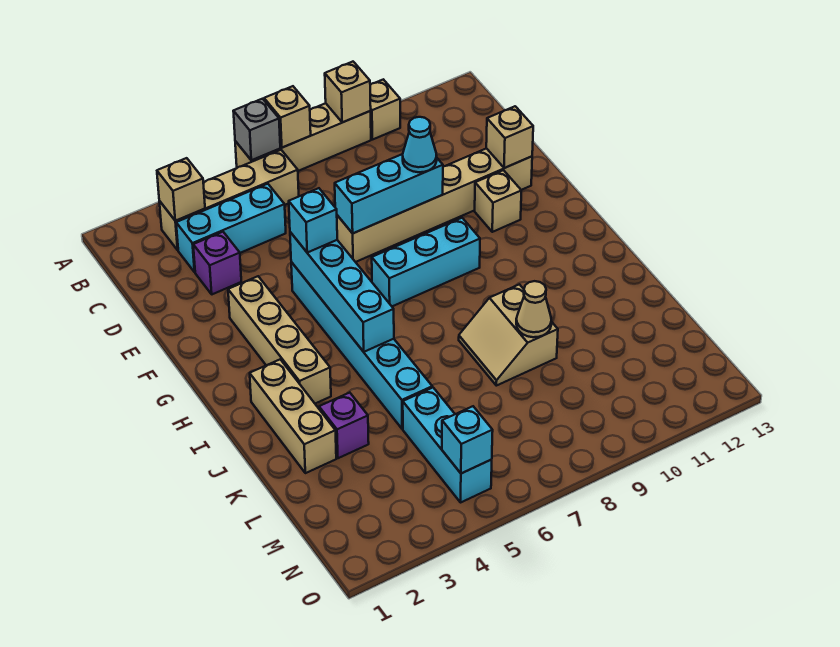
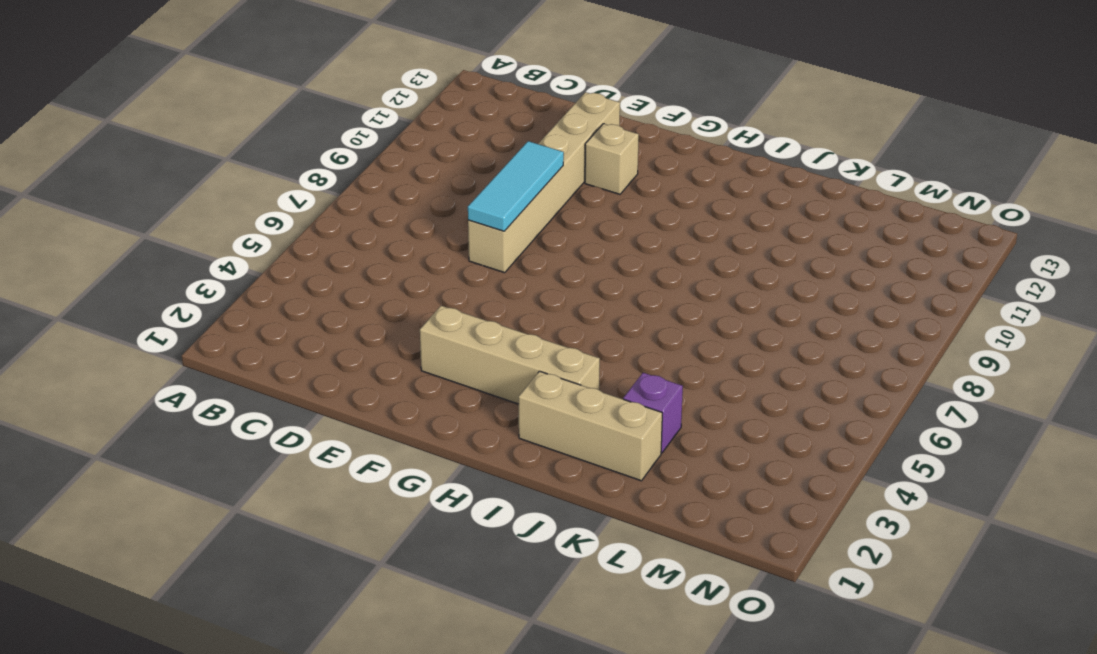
cyan 1x3 tile [468,141,564,231] -> cyan 1x3 brick [335,154,443,233]
none -> tan 1x4 brick [235,103,371,171]
none -> tan 1x1 brick [370,79,400,140]
none -> tan 1x4 brick [159,150,299,250]

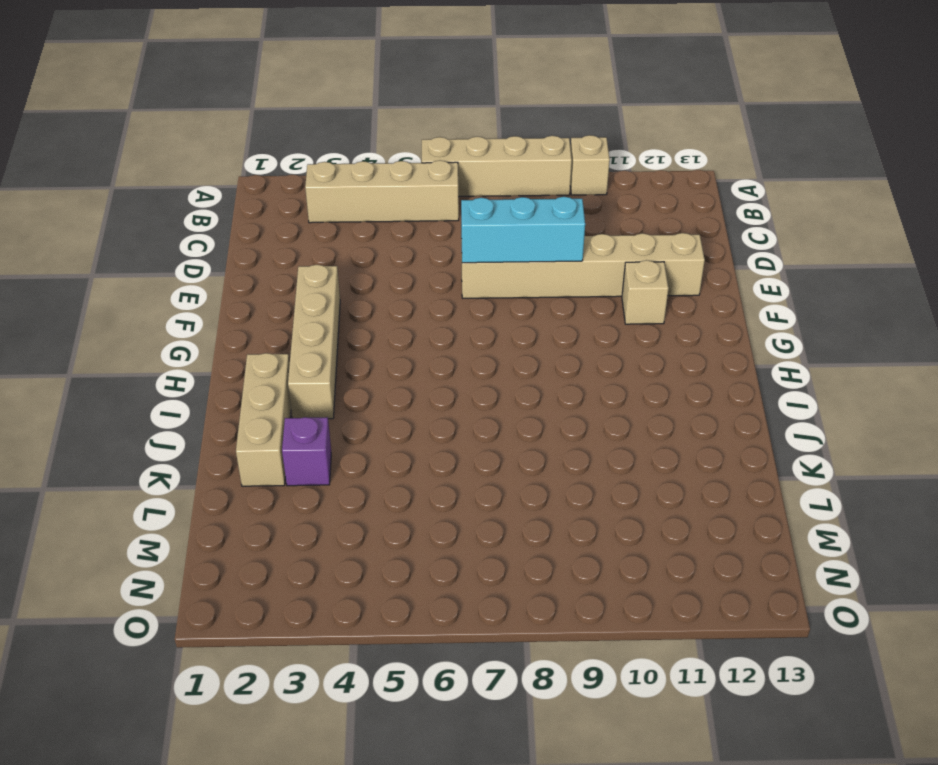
none -> cyan 1x3 brick [176,184,286,272]
none -> purple 1x1 brick [193,232,241,294]
none -> cyan 1x6 brick [291,262,432,429]

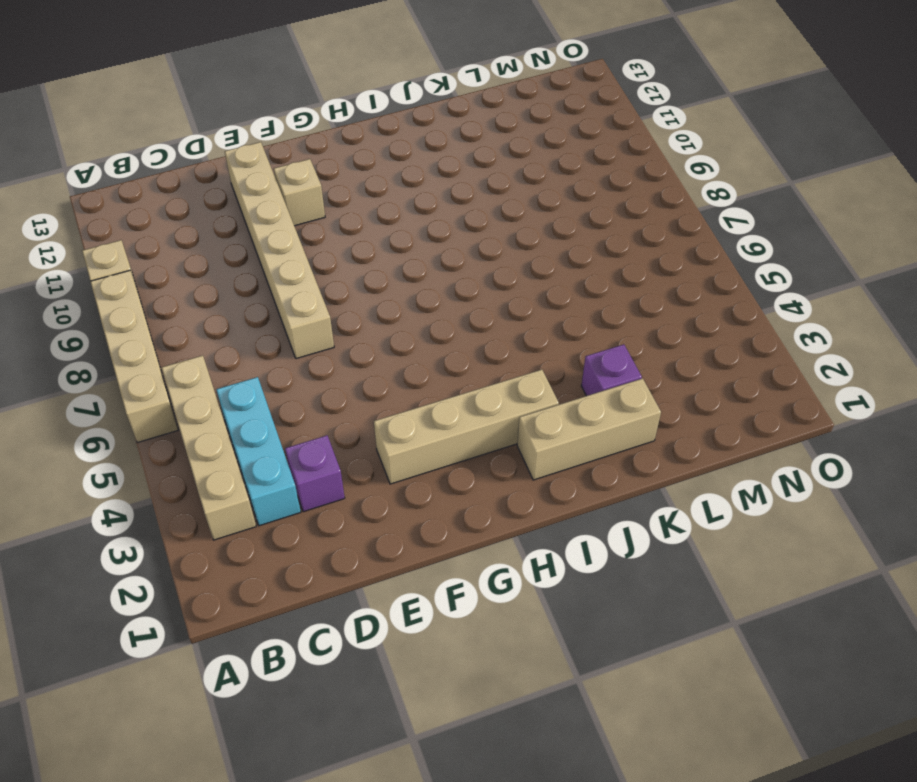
none -> cyan 1x6 brick [291,262,432,429]
none -> cyan 1x3 brick [372,218,480,306]
none -> tan 2x2 slope [459,284,558,386]

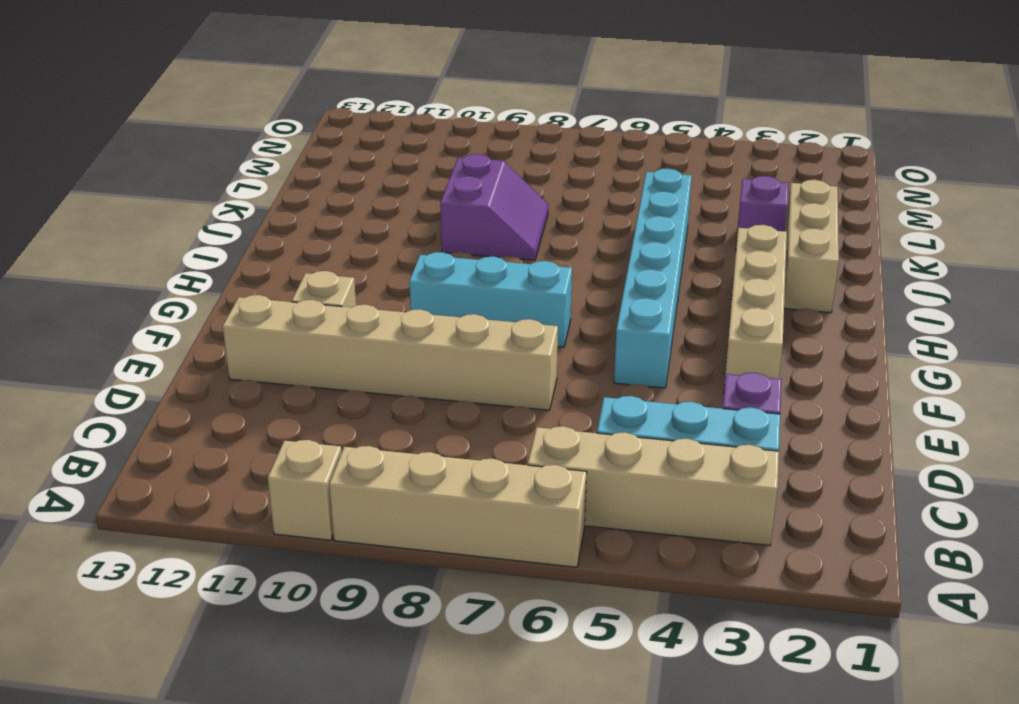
purple 2x2 slope [440,154,548,260] -> tan 2x2 slope [459,284,558,386]
none -> cyan 1x3 brick [403,388,492,502]
none -> grey 1x1 brick [233,99,280,160]
none -> tan 1x1 brick [264,86,311,148]

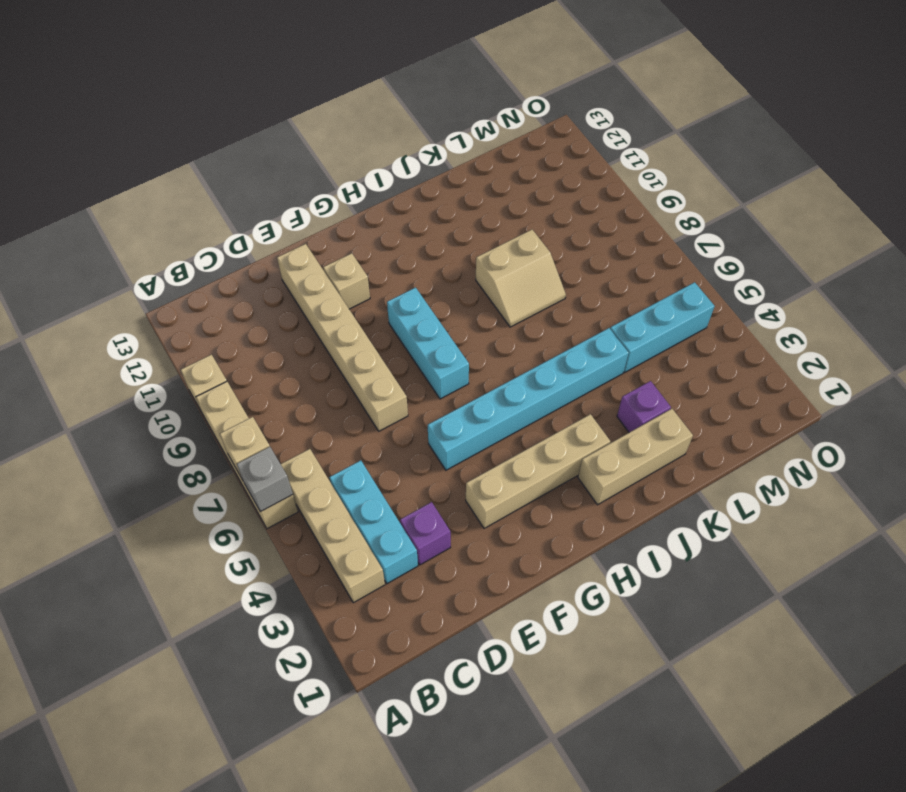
none -> tan 1x1 brick [325,62,371,122]
none -> tan 1x1 brick [157,158,205,221]
none -> cyan 1x3 brick [335,154,443,233]

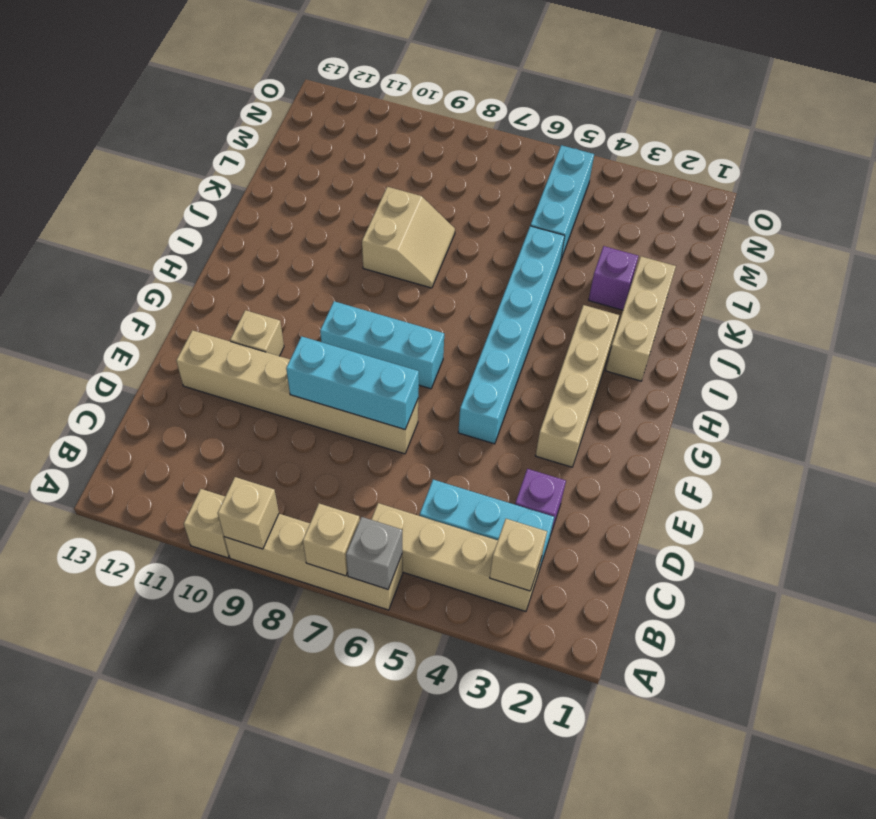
none -> tan 1x1 brick [486,106,533,168]
none -> cyan 1x4 brick [290,232,394,352]
none -> tan 1x1 cone [516,281,551,337]

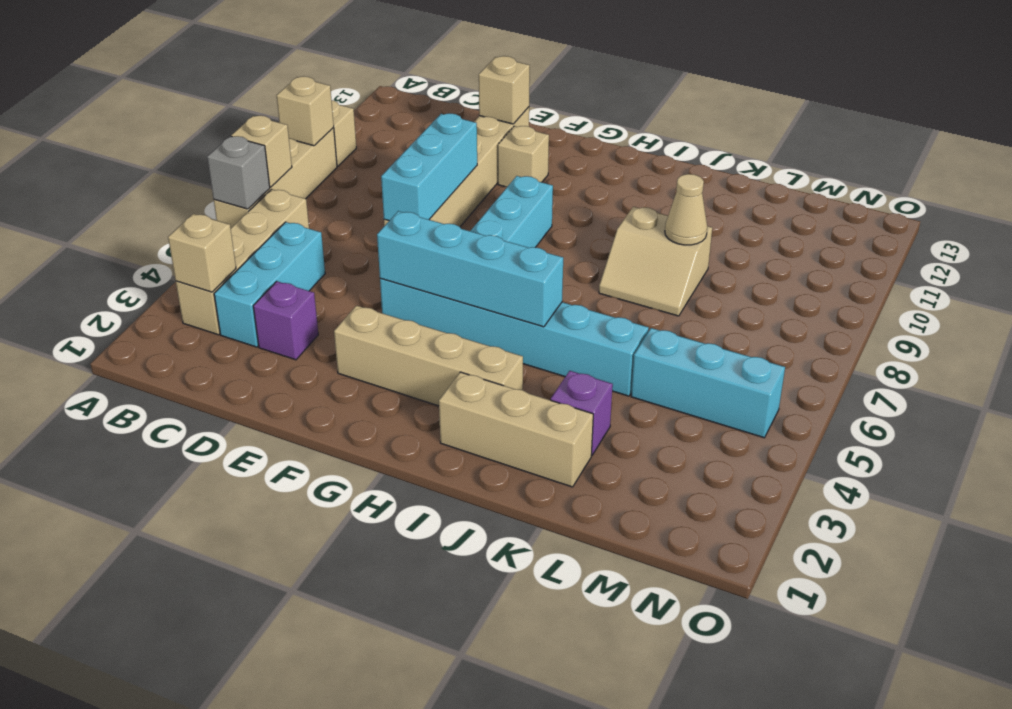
none -> cyan 1x1 brick [442,406,493,473]
none -> cyan 1x1 cone [403,117,437,172]
none -> cyan 1x1 brick [289,188,337,253]

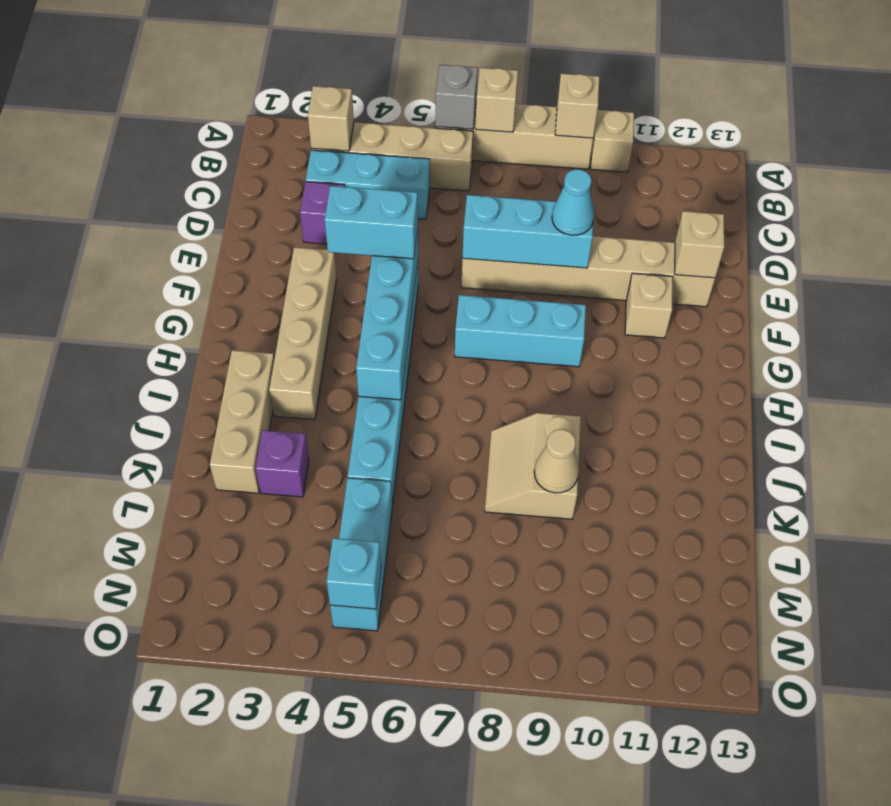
cyan 1x2 brick [325,186,418,259] -> cyan 1x1 brick [289,188,337,253]

